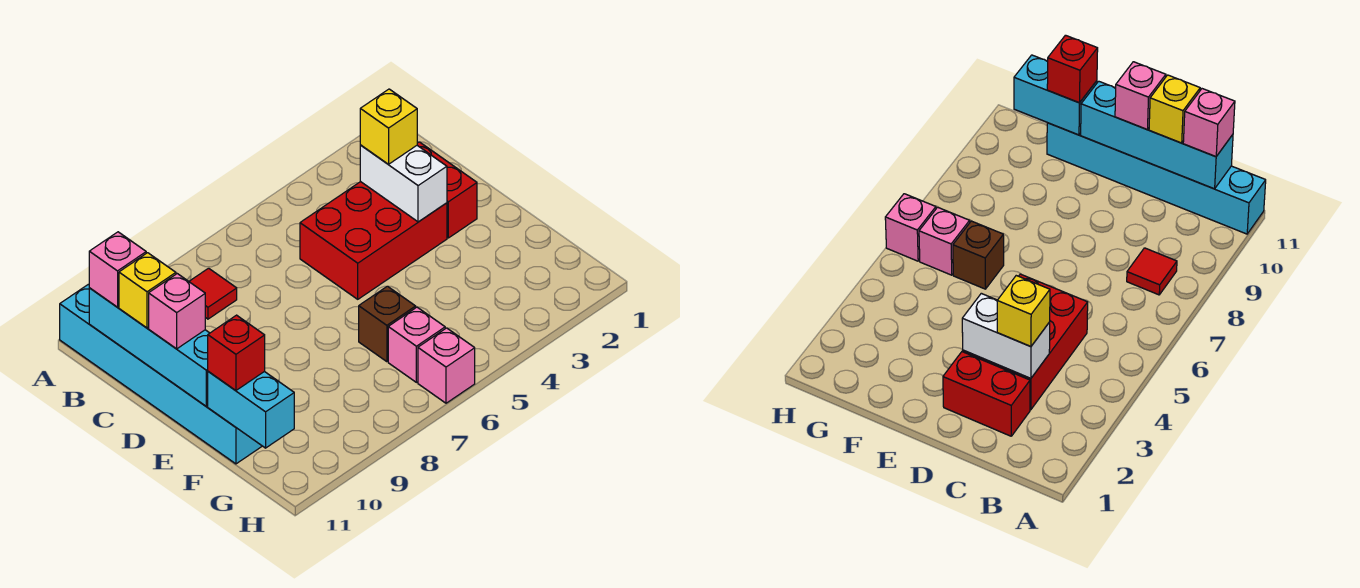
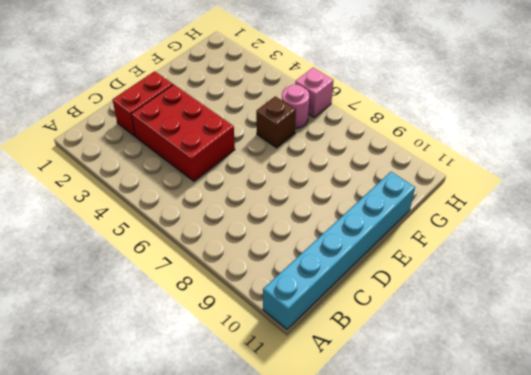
pink 1x1 round brick [282,85,309,128] -> pink 1x1 brick [388,307,445,382]
none -> red 1x1 tile [189,268,237,319]
none -> cyan 1x4 brick [89,288,209,406]
none -> white 1x2 brick [360,145,447,222]

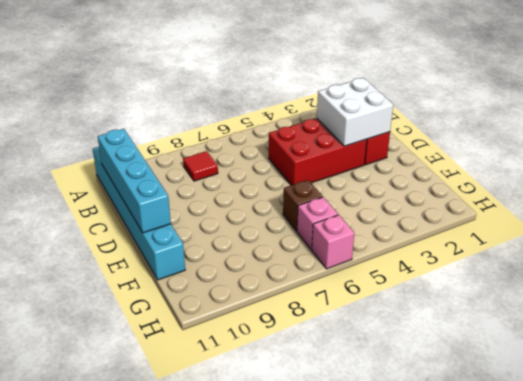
white 2x2 brick [317,78,393,146] -> white 1x2 brick [360,145,447,222]
none -> cyan 1x2 brick [208,372,294,448]
none -> pink 1x1 brick [89,232,146,307]
none -> yellow 1x1 brick [360,89,417,164]

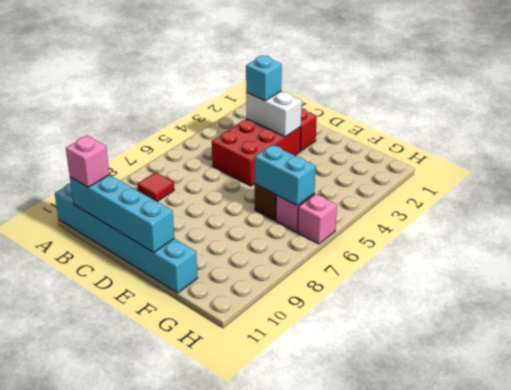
cyan 1x1 brick [246,56,282,101] -> yellow 1x1 brick [360,89,417,164]
cyan 1x2 brick [255,145,316,206] -> cyan 1x2 brick moved to [208,372,294,448]
none -> yellow 1x1 brick [119,253,176,328]
none -> pink 1x1 brick [149,274,205,349]
none -> red 1x1 brick [208,315,265,391]

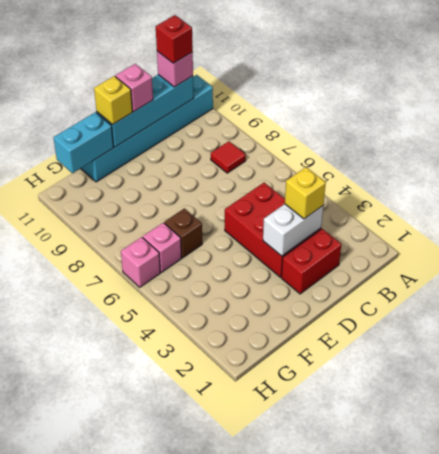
red 1x1 brick [156,15,193,63] -> red 1x1 brick moved to [208,315,265,391]
yellow 1x1 brick [94,76,132,124] -> yellow 1x1 brick moved to [119,253,176,328]

